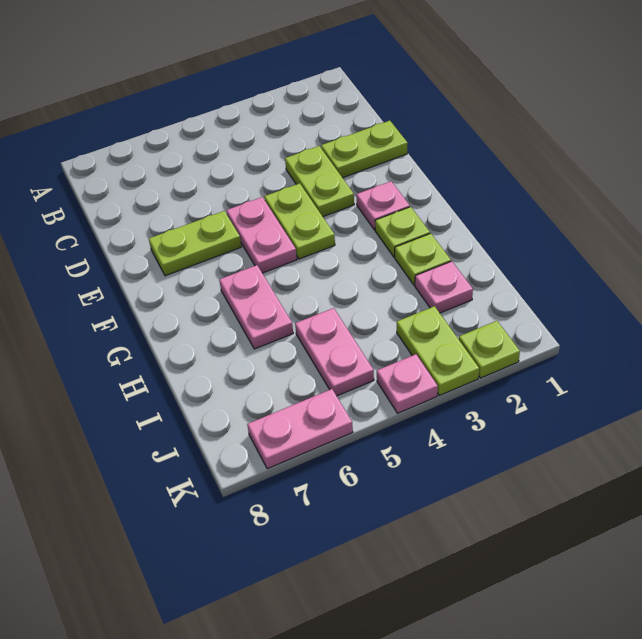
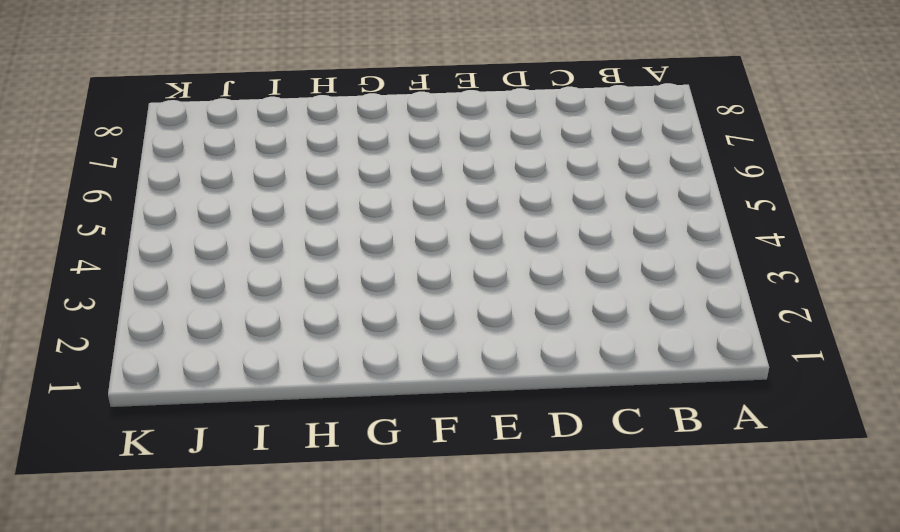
none -> lime 1x2 plate [321,121,407,178]
none -> lime 1x2 plate [285,146,354,217]
none -> lime 1x2 plate [264,183,335,259]

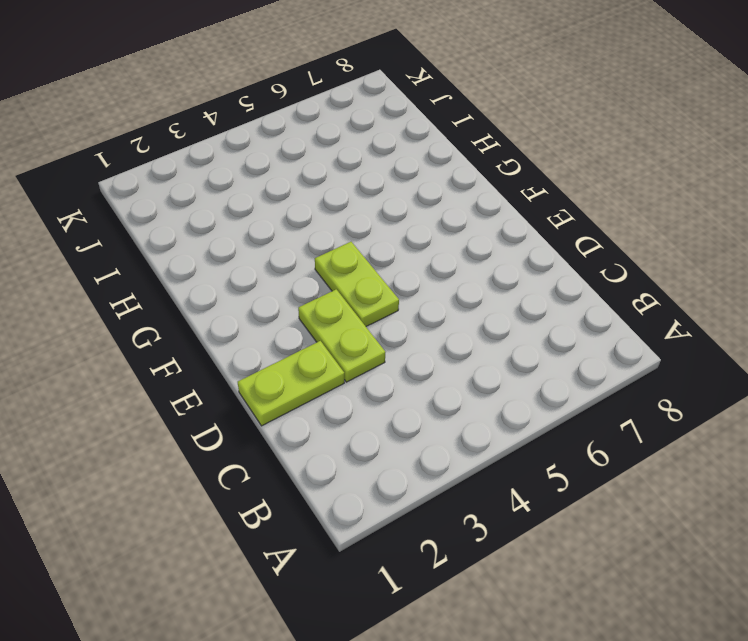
none -> pink 1x2 plate [226,197,297,273]
none -> lime 1x2 plate [149,211,241,276]
none -> pink 1x1 plate [356,181,410,230]

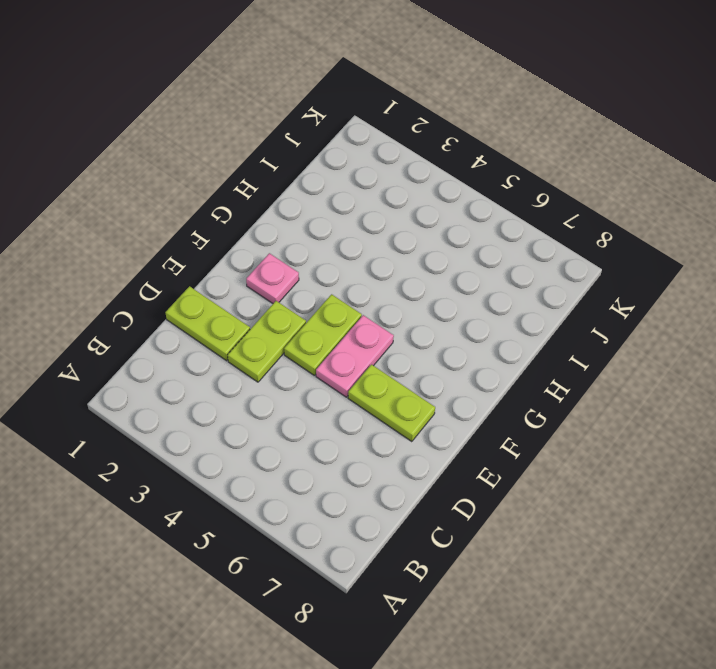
none -> lime 1x1 plate [375,207,430,257]
none -> pink 1x2 plate [219,265,293,349]
none -> lime 1x1 plate [395,233,451,285]

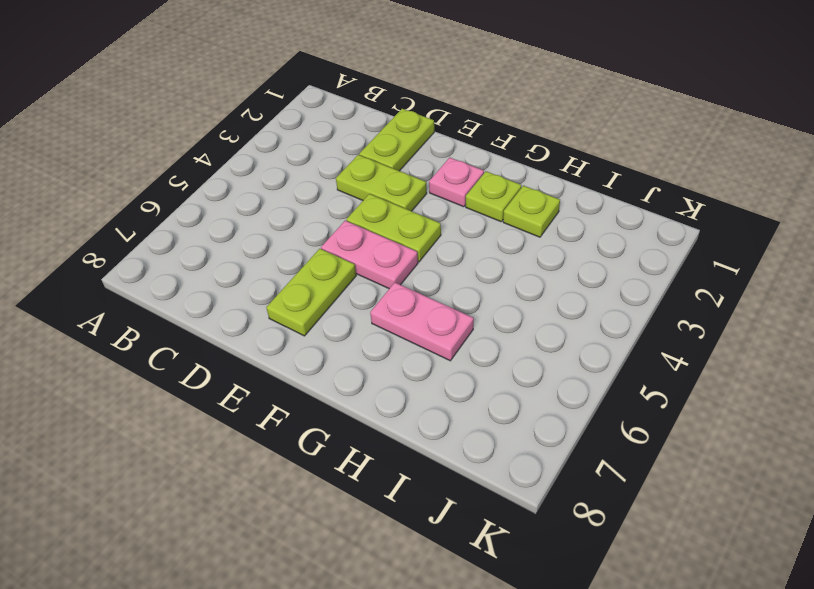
none -> pink 1x1 plate [415,261,473,313]
none -> pink 1x2 plate [295,308,374,396]
none -> lime 1x2 plate [397,306,479,396]

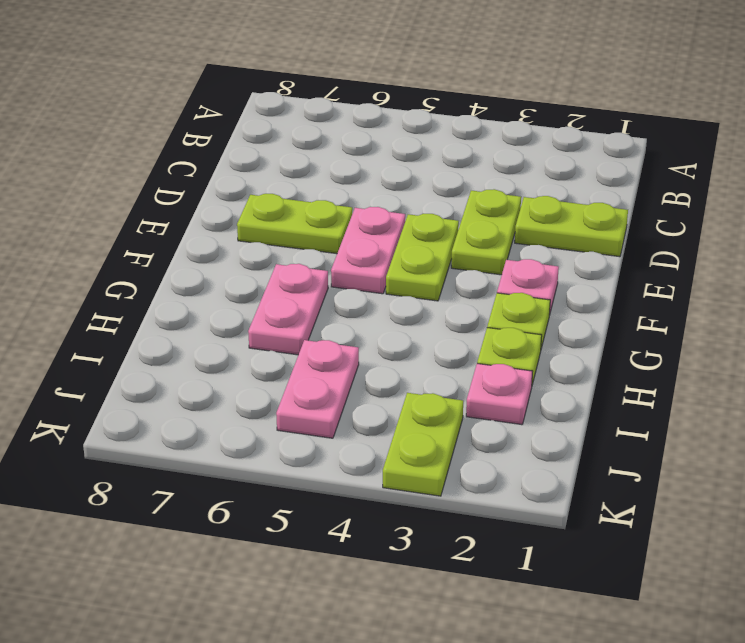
none -> lime 1x1 plate [459,321,520,378]
none -> pink 1x1 plate [377,354,438,413]
none -> pink 1x2 plate [247,389,353,469]

